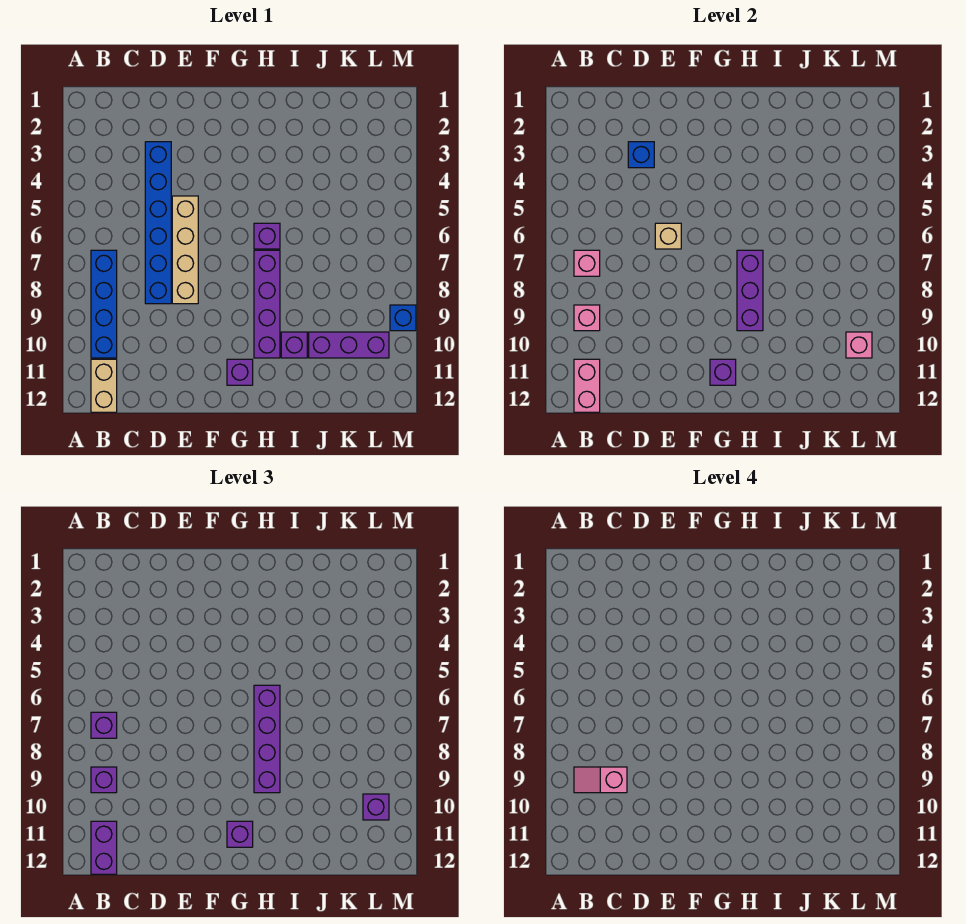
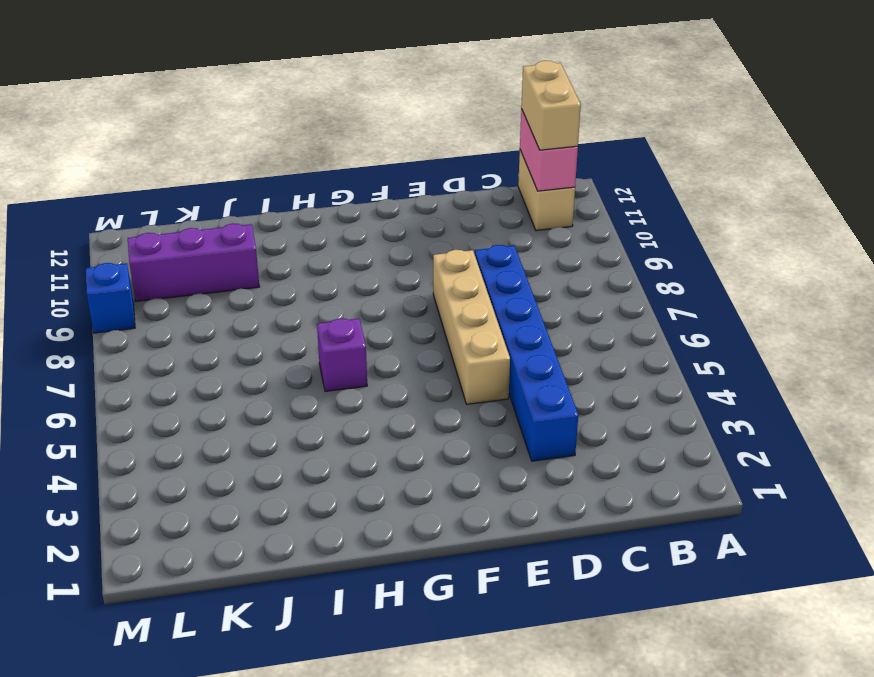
tan 1x2 brick [521,61,581,150] -> purple 1x2 brick [91,821,117,874]
none -> blue 1x4 brick [91,250,117,358]
none -> purple 1x1 brick [227,359,253,385]
none -> purple 1x4 brick [254,250,280,358]

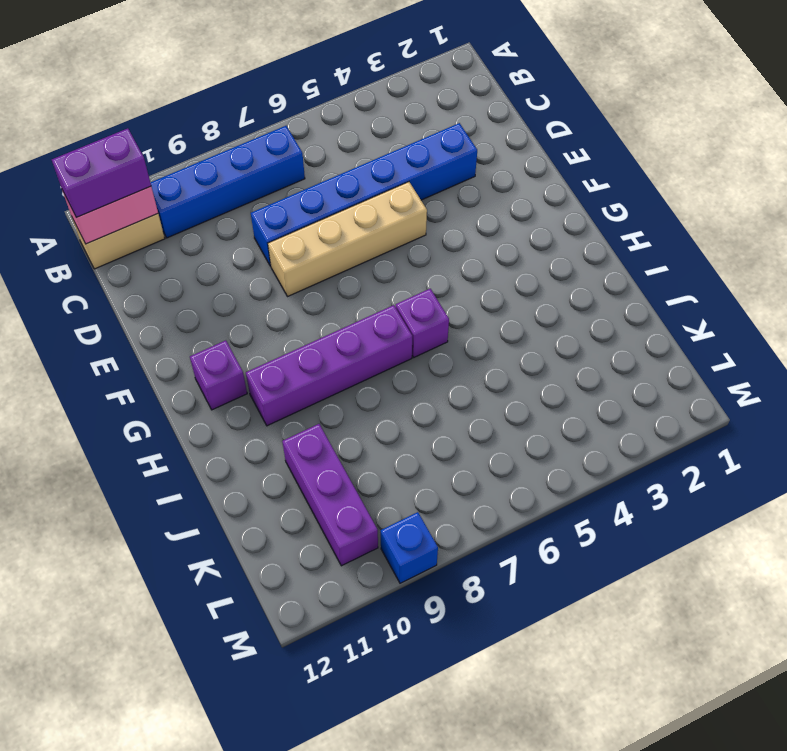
none -> purple 1x1 brick [281,332,307,358]
none -> pink 1x1 brick [574,250,600,276]
none -> pink 1x1 brick [574,305,600,331]

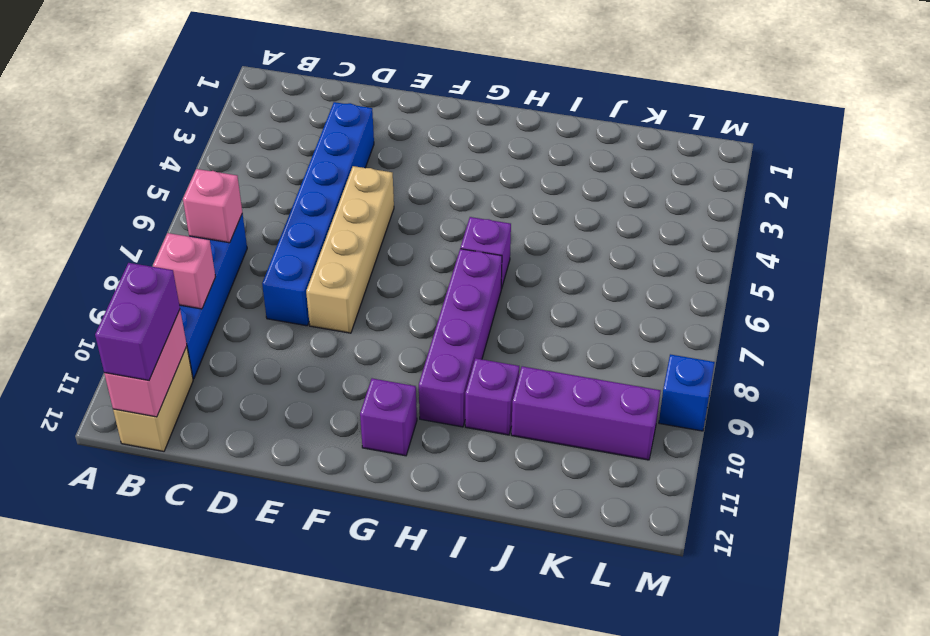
none -> blue 1x1 brick [628,142,654,168]
none -> tan 1x1 brick [655,223,681,249]
none -> purple 1x1 brick [710,359,736,385]

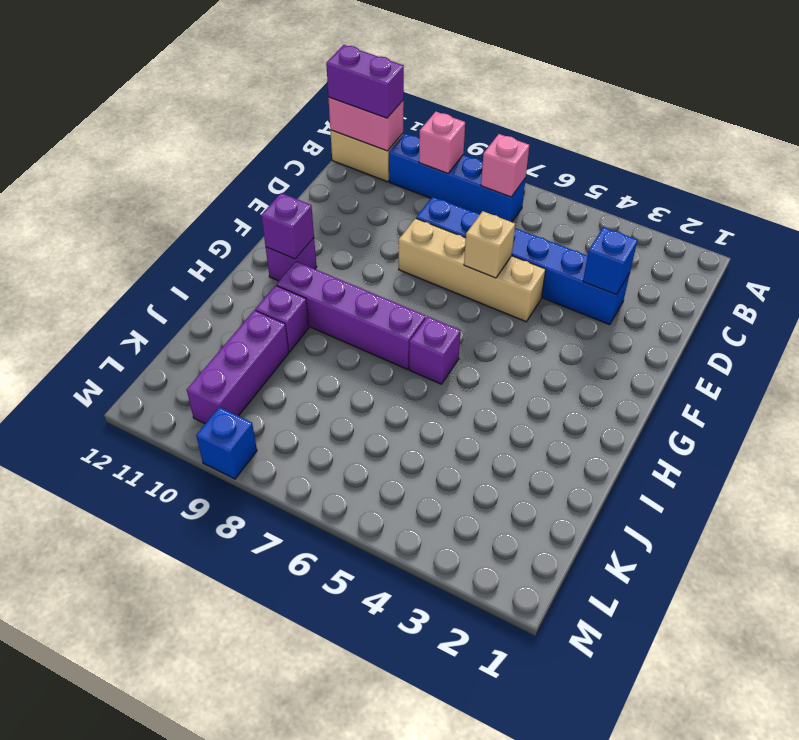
none -> purple 1x3 brick [737,250,763,331]
none -> pink 1x1 brick [846,332,872,358]
none -> purple 1x1 brick [91,712,117,738]

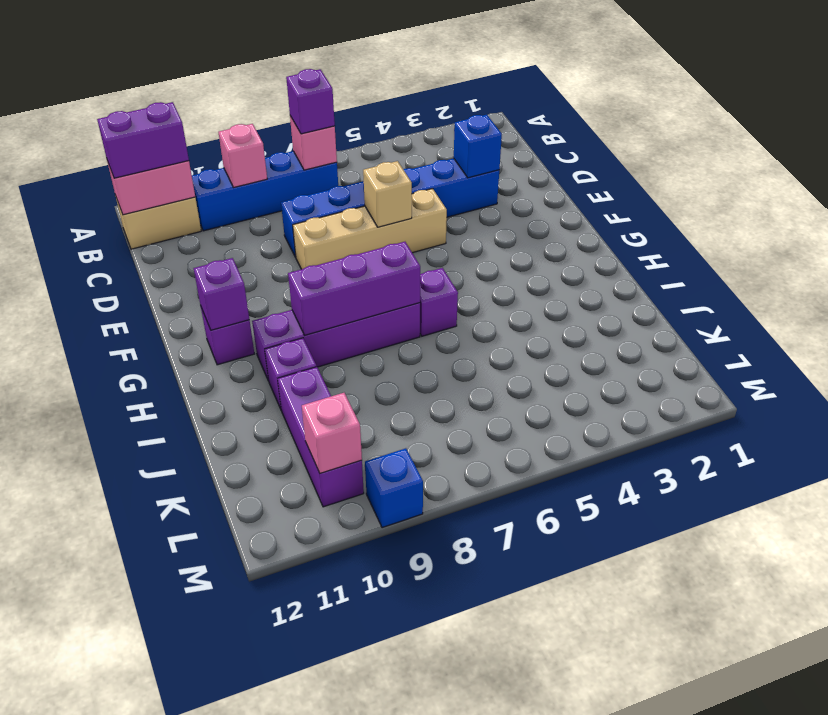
none -> purple 1x1 brick [91,767,117,793]
none -> purple 1x1 brick [227,821,253,847]
none -> purple 1x4 brick [254,685,280,793]

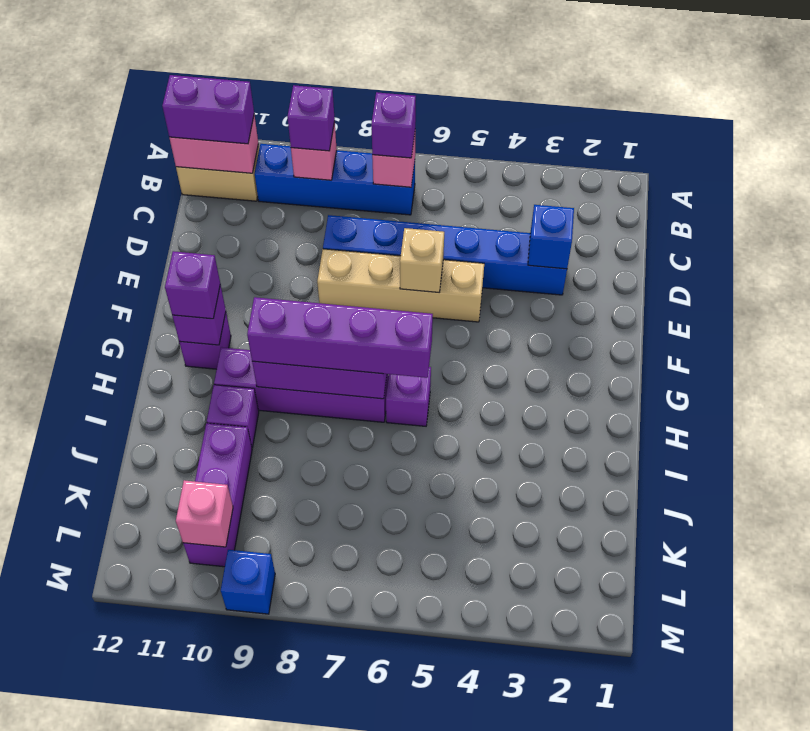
none -> purple 1x1 brick [363,794,389,820]
none -> pink 1x2 slope [574,767,627,793]

